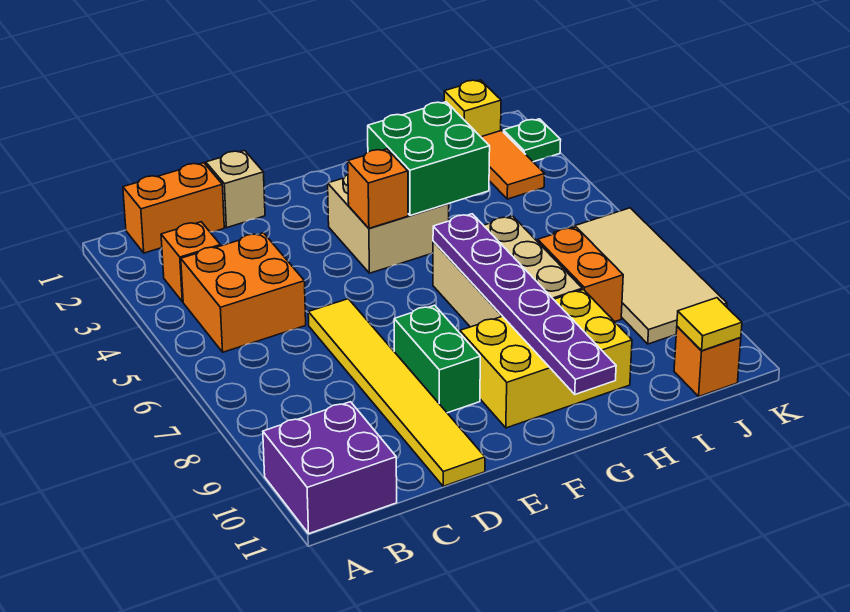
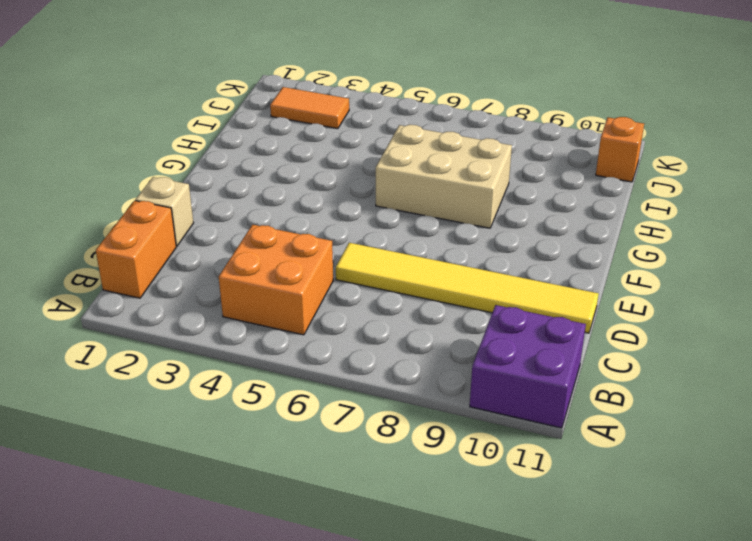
none -> orange 1x1 brick [161,222,220,302]
none -> green 1x2 brick [394,305,480,413]
none -> tan 2x2 brick [328,175,449,273]

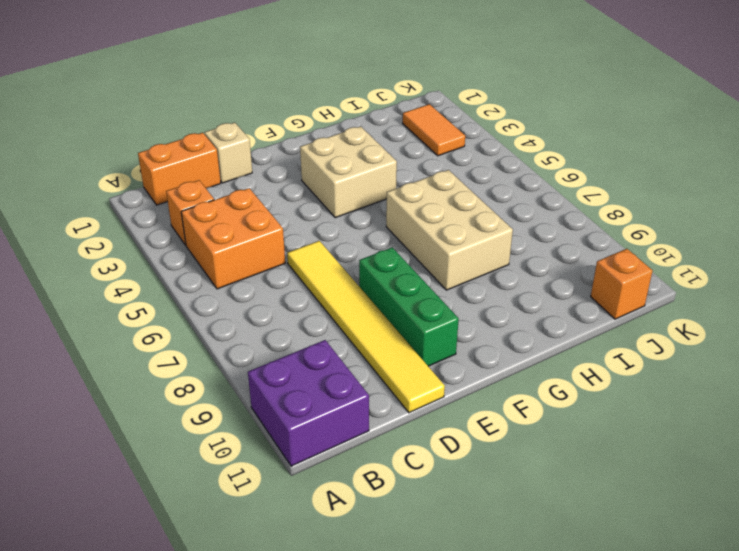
green 1x3 brick [359,248,459,366] -> green 1x2 brick [394,305,480,413]
none -> yellow 2x3 brick [460,290,632,428]
none -> orange 1x2 brick [538,227,623,322]
none -> yellow 1x1 brick [444,80,501,137]

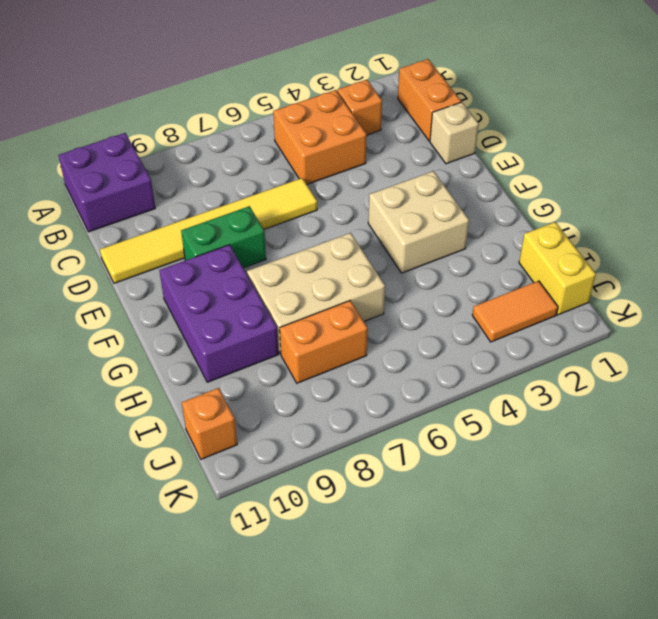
purple 2x3 brick [159,245,278,382] -> yellow 2x3 brick [460,290,632,428]
yellow 1x2 brick [519,222,596,315] -> yellow 1x1 brick [444,80,501,137]
none -> tan 2x4 tile [554,208,727,344]
none -> green 1x1 plate [503,119,561,162]
none -> orange 1x1 brick [348,149,408,228]

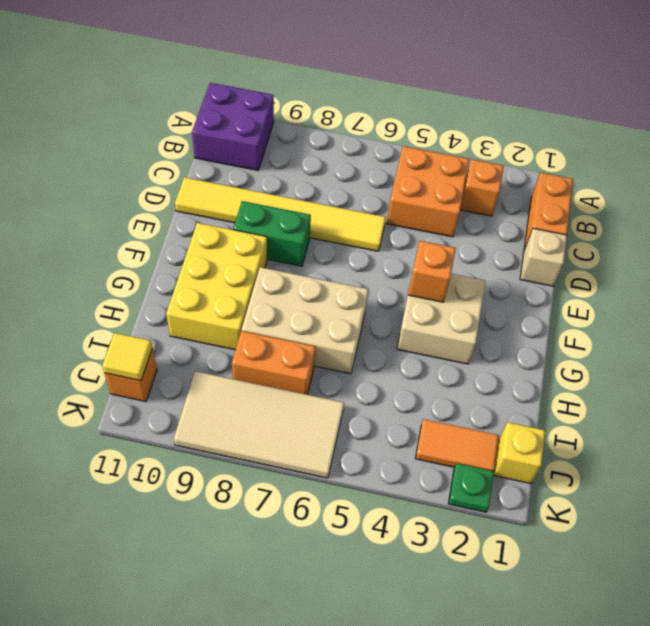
none -> green 2x2 brick [368,102,490,215]
none -> purple 1x6 plate [433,214,616,394]

